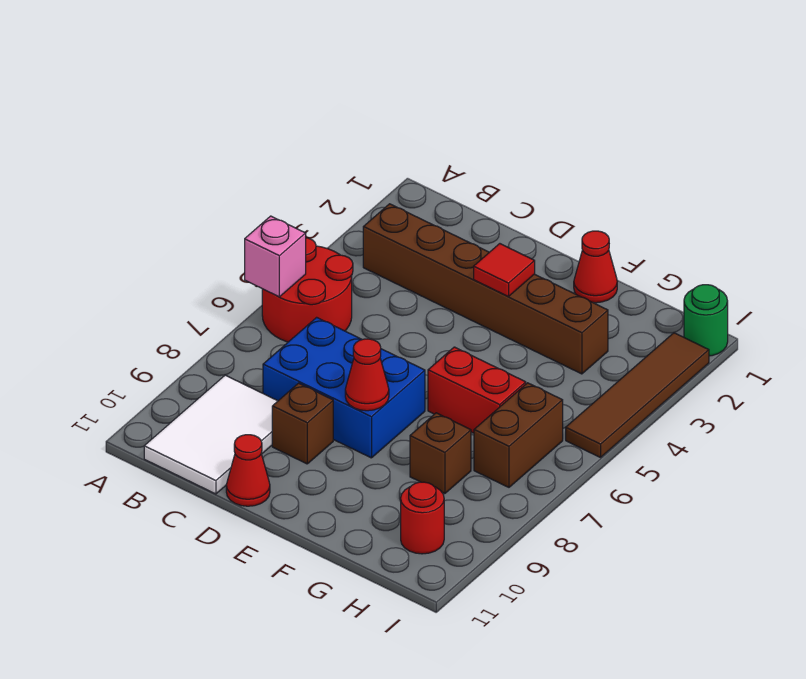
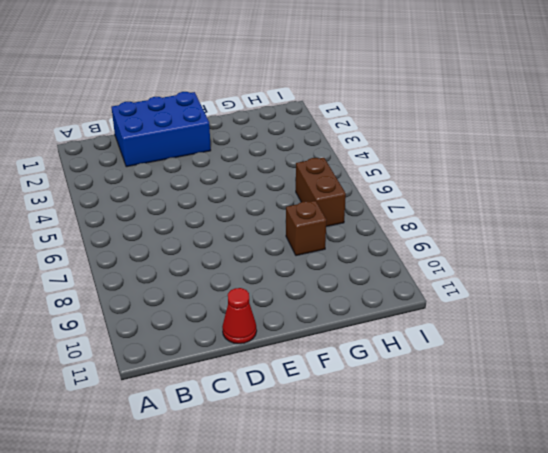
blue 2x3 brick [112,92,211,167] -> blue 2x3 brick moved to [263,317,425,458]
none -> red 2x2 round brick [262,238,353,342]
none -> brown 1x6 brick [363,204,608,374]
none -> white 2x3 tile [144,375,277,494]

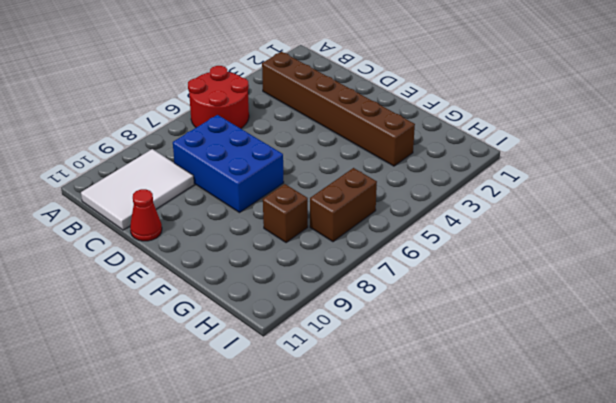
none -> brown 1x1 brick [272,383,333,464]
none -> red 1x1 cone [574,231,617,303]
none -> red 1x2 brick [428,347,526,433]

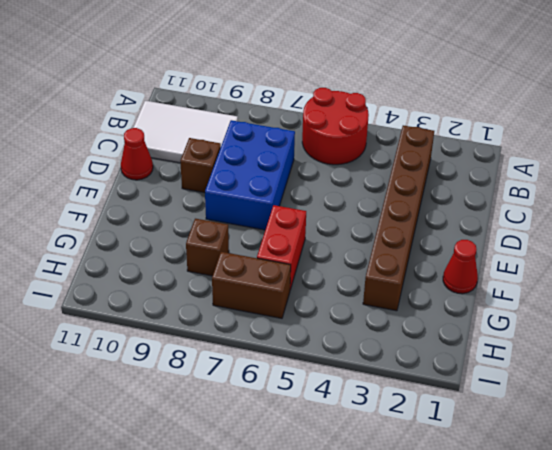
none -> red 1x1 round brick [401,482,444,554]
none -> green 1x1 round brick [684,285,728,356]
none -> brown 1x4 tile [566,333,709,458]

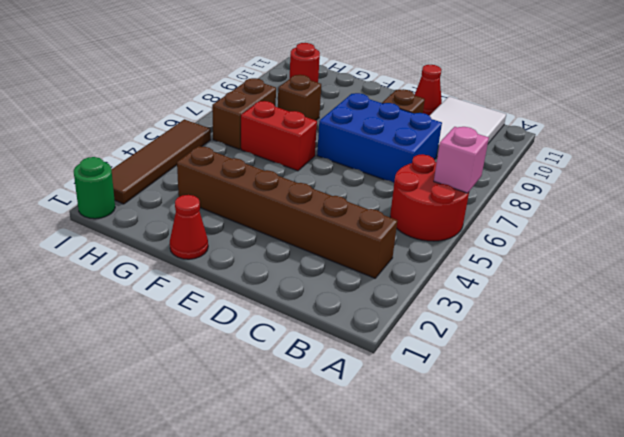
none -> red 1x1 tile [474,244,535,297]
none -> red 1x1 cone [345,339,389,411]

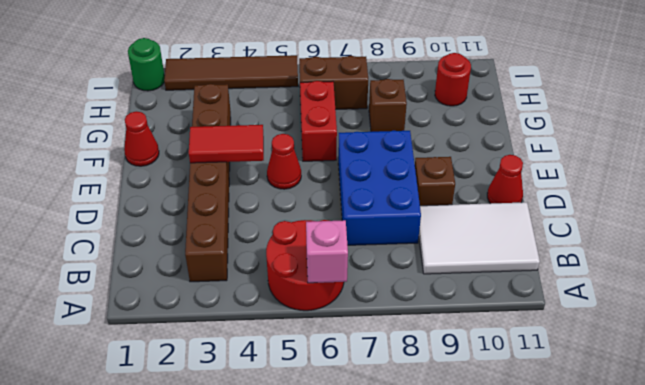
red 1x2 tile [189,125,264,163] -> red 1x1 tile [474,244,535,297]
red 1x1 cone [267,134,301,189] -> red 1x1 cone moved to [345,339,389,411]

